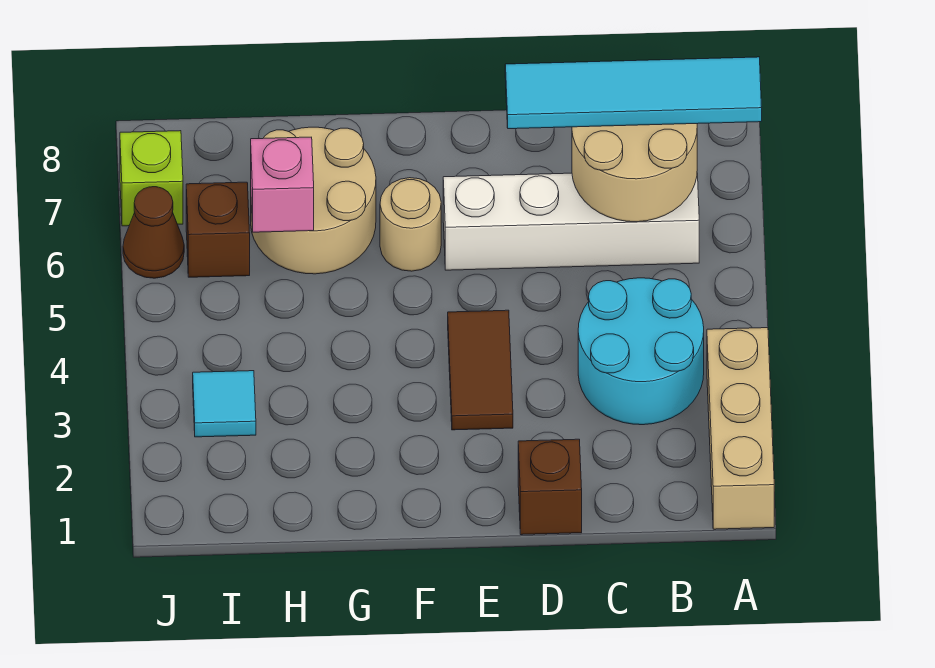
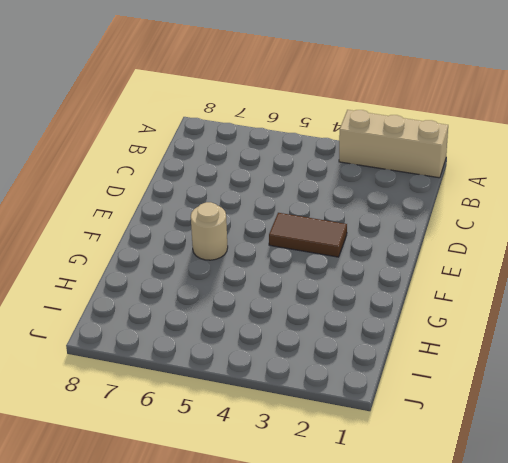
none -> cyan 2x2 round brick [578,278,704,425]
none -> white 1x4 brick [443,173,699,270]
none -> brown 1x1 brick [518,439,582,535]

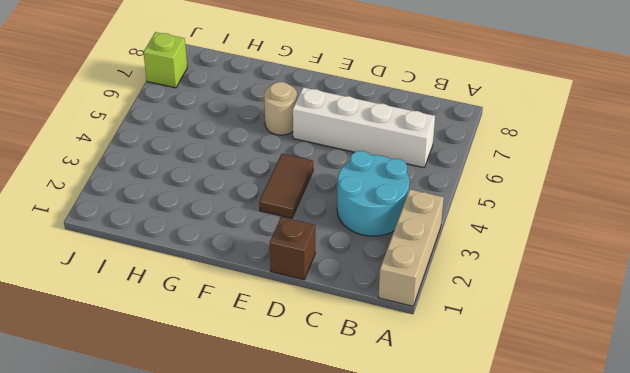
none -> tan 2x2 round brick [251,127,376,274]
none -> cyan 1x1 tile [193,371,256,437]
none -> brown 1x1 brick [186,182,250,277]

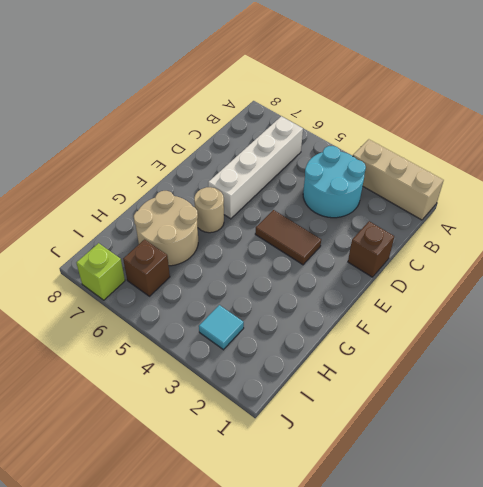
none -> brown 1x1 cone [123,187,184,278]
none -> tan 2x2 round brick [572,124,697,222]
none -> pink 1x1 brick [251,137,314,232]

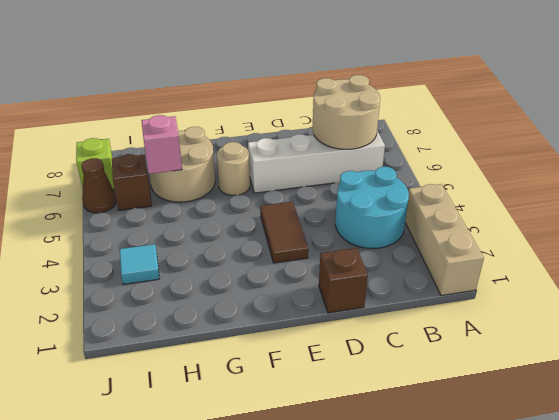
none -> cyan 1x4 tile [505,57,762,129]

